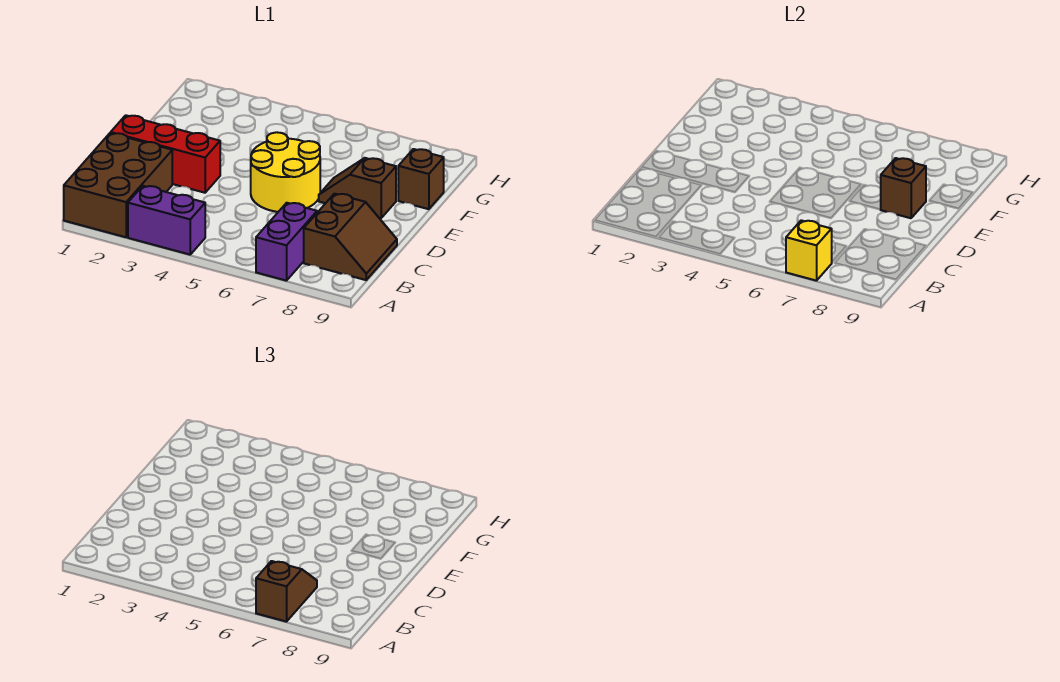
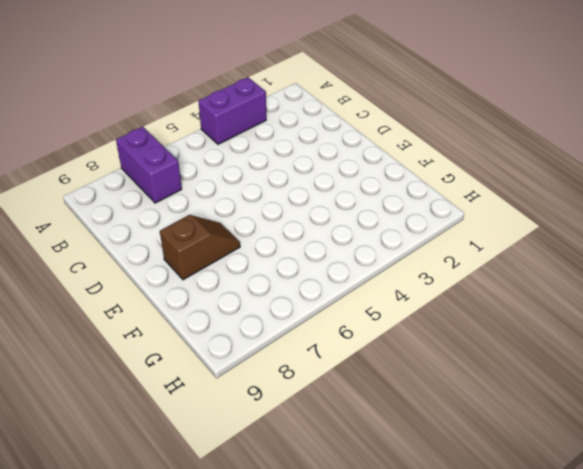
none -> brown 2x3 brick [64,133,172,237]
none -> brown 2x2 slope [304,194,397,280]

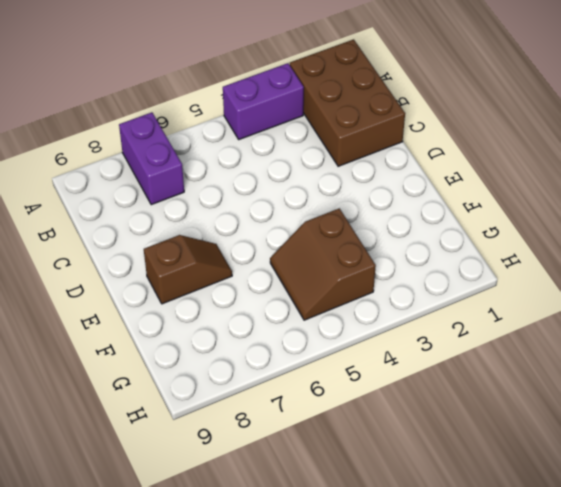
brown 2x2 slope [270,208,376,320] -> brown 2x2 slope moved to [304,194,397,280]
none -> red 1x3 brick [111,115,220,193]
none -> yellow 2x2 round brick [251,132,320,212]

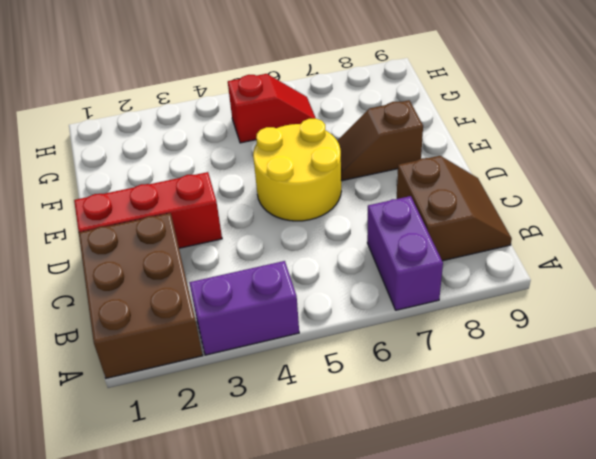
red 1x2 slope [228,74,316,143] -> none
none -> brown 1x1 brick [398,149,444,209]
none -> yellow 1x1 brick [786,220,832,281]

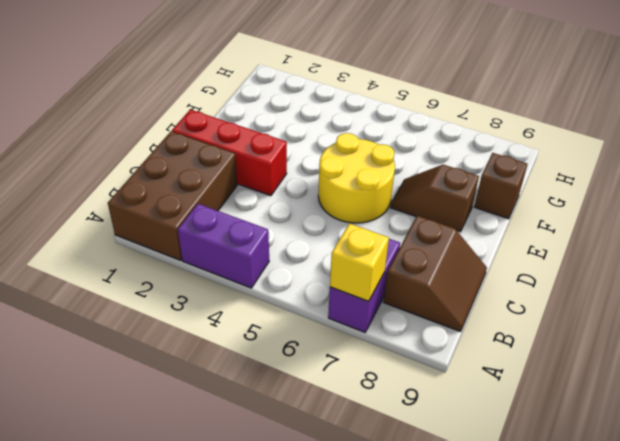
none -> brown 1x1 brick [880,158,926,218]
none -> brown 1x2 slope [256,561,317,622]

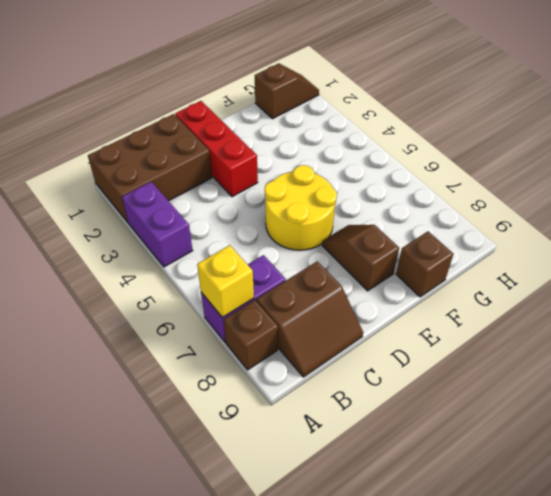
brown 1x1 brick [224,300,278,370] -> brown 1x1 brick moved to [880,158,926,218]
brown 1x2 slope [255,63,319,119] -> brown 1x2 slope moved to [256,561,317,622]

